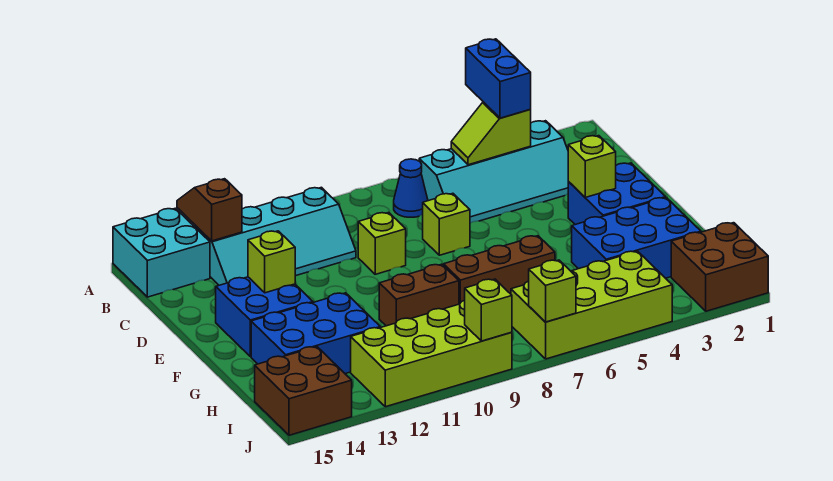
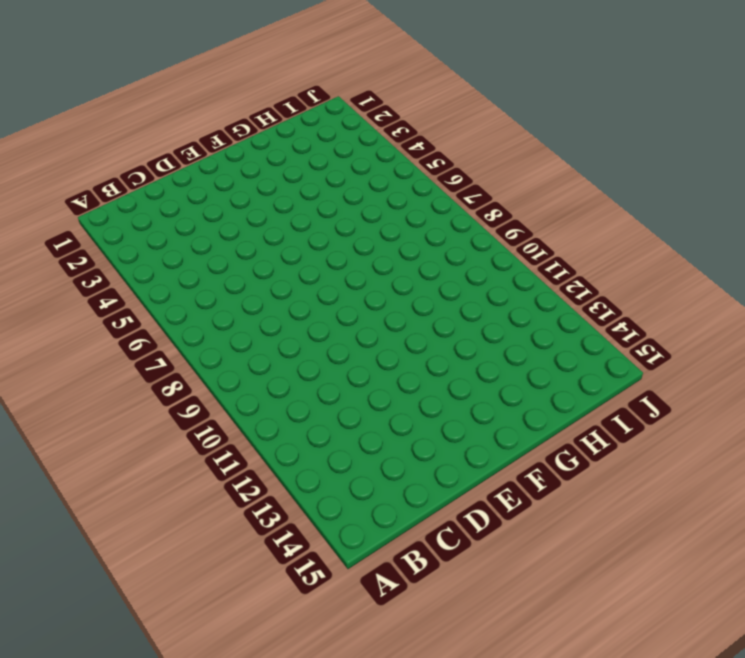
none -> cyan 2x2 brick [113,208,210,297]
none -> cyan 2x4 slope [419,121,569,223]
none -> blue 1x1 cone [394,159,428,217]

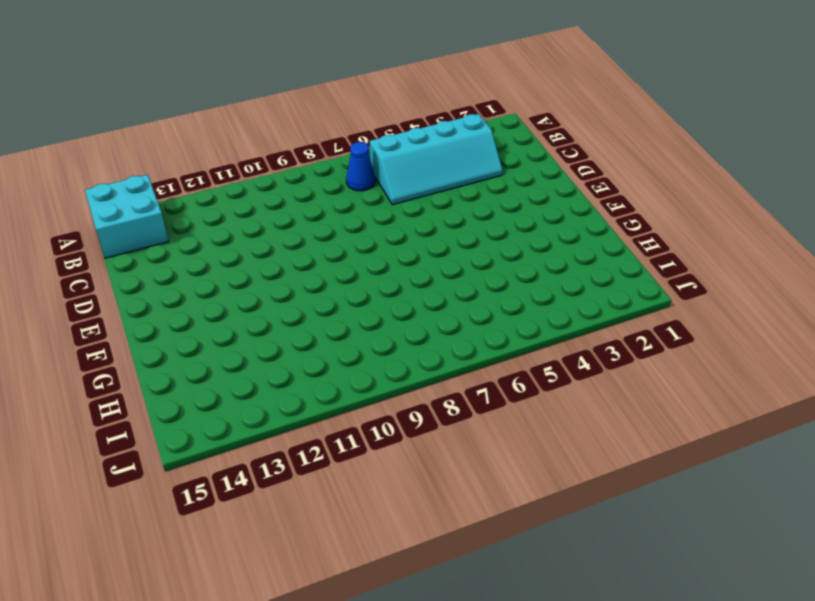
none -> cyan 2x4 slope [195,187,356,285]
none -> lime 1x1 brick [423,193,470,255]
none -> lime 1x1 brick [358,213,406,274]

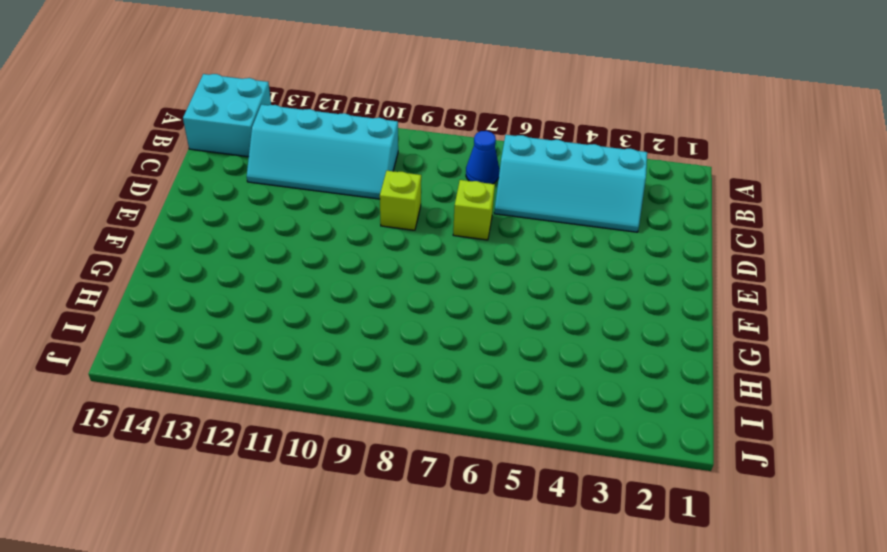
none -> blue 2x2 brick [568,163,666,225]
none -> blue 2x2 brick [216,277,313,357]
none -> blue 2x3 brick [572,198,701,278]

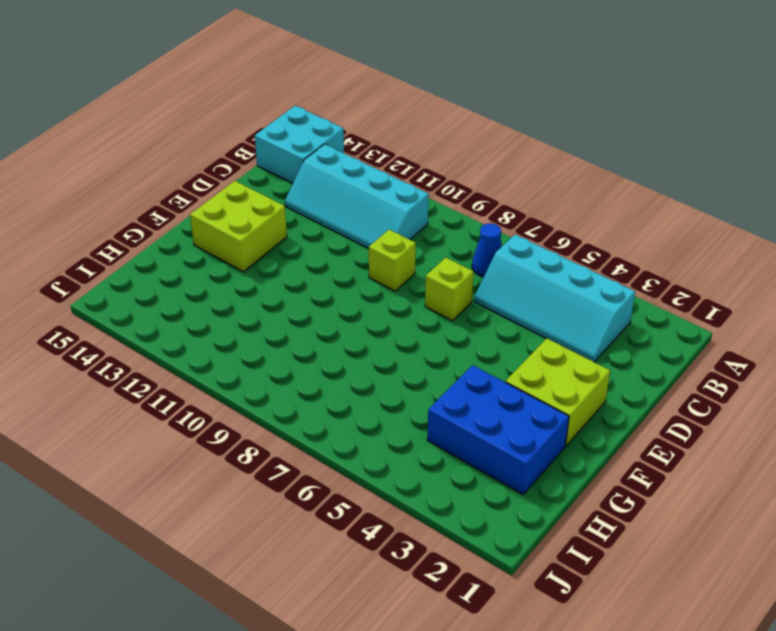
lime 2x2 brick [506,338,610,446] -> blue 2x2 brick [568,163,666,225]
lime 2x2 brick [190,181,287,272] -> blue 2x2 brick [216,277,313,357]
none -> brown 1x3 brick [444,236,555,304]
none -> brown 1x2 brick [379,264,459,326]
none -> blue 2x3 brick [251,293,380,374]

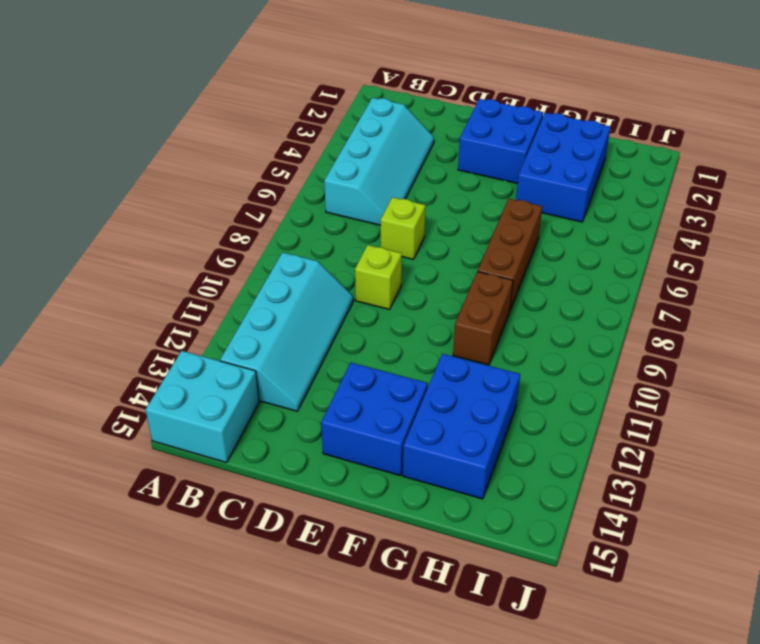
none -> blue 1x1 cone [394,159,428,217]
none -> brown 2x2 brick [671,223,768,311]
none -> lime 2x4 brick [511,251,672,359]

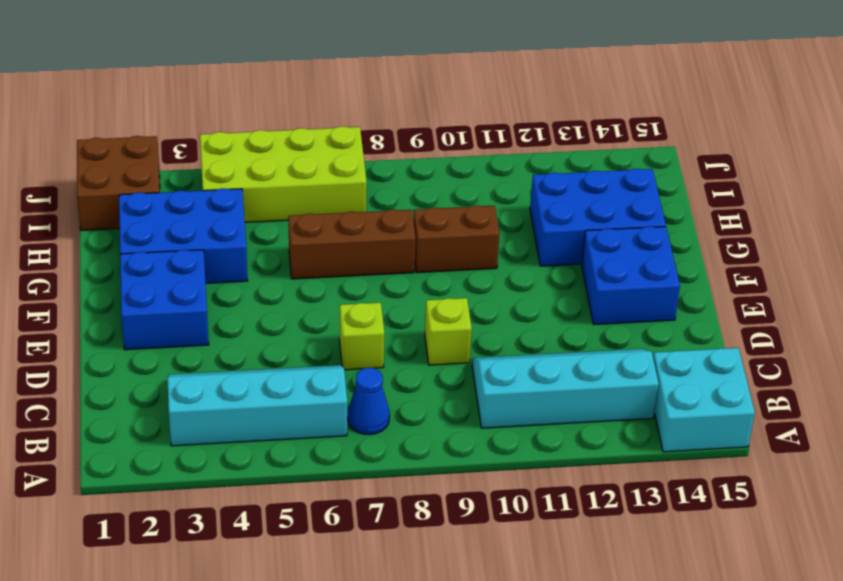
none -> lime 2x4 brick [351,300,512,407]
none -> brown 2x2 brick [255,347,352,435]
none -> brown 1x2 slope [177,179,242,241]

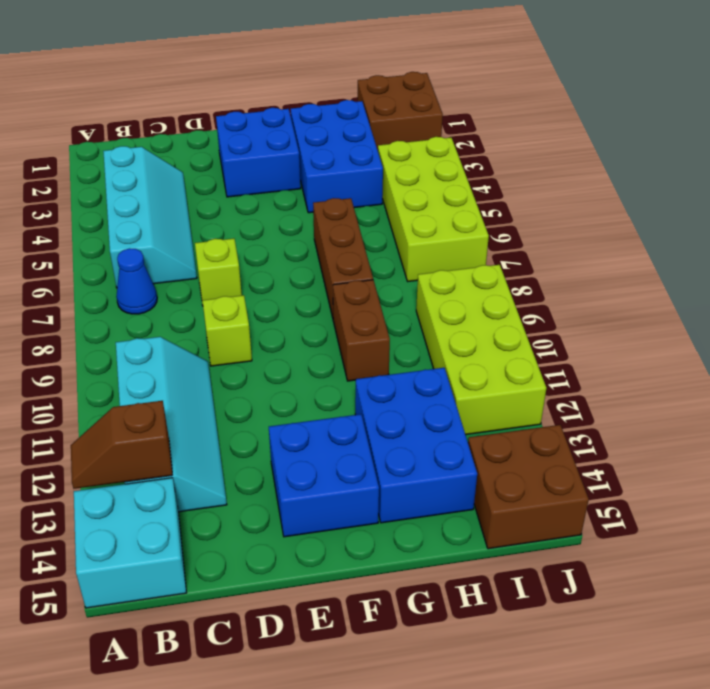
none -> lime 1x2 slope [451,102,531,165]
none -> lime 1x1 brick [568,136,616,197]
none -> lime 1x1 brick [248,231,295,293]

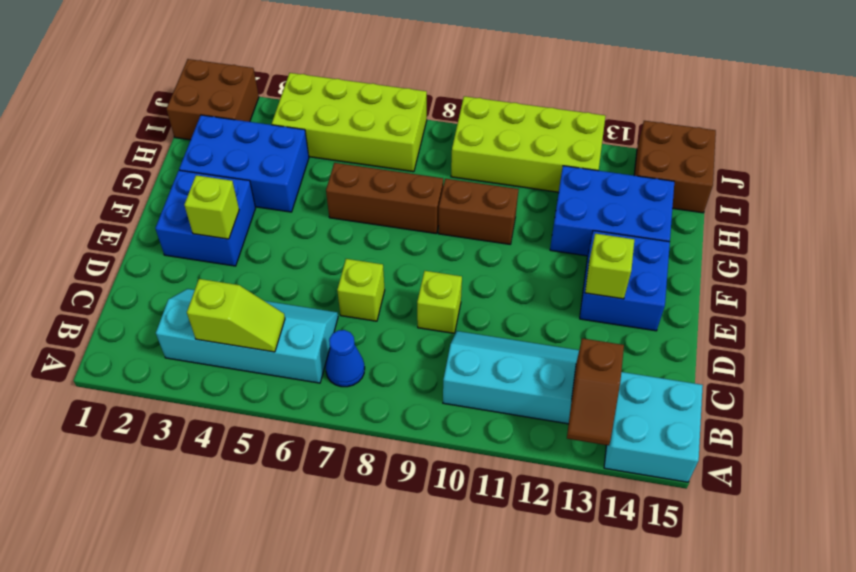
none -> lime 1x1 brick [529,260,576,322]
none -> lime 1x1 brick [465,279,512,341]
none -> blue 1x2 brick [466,39,531,118]

